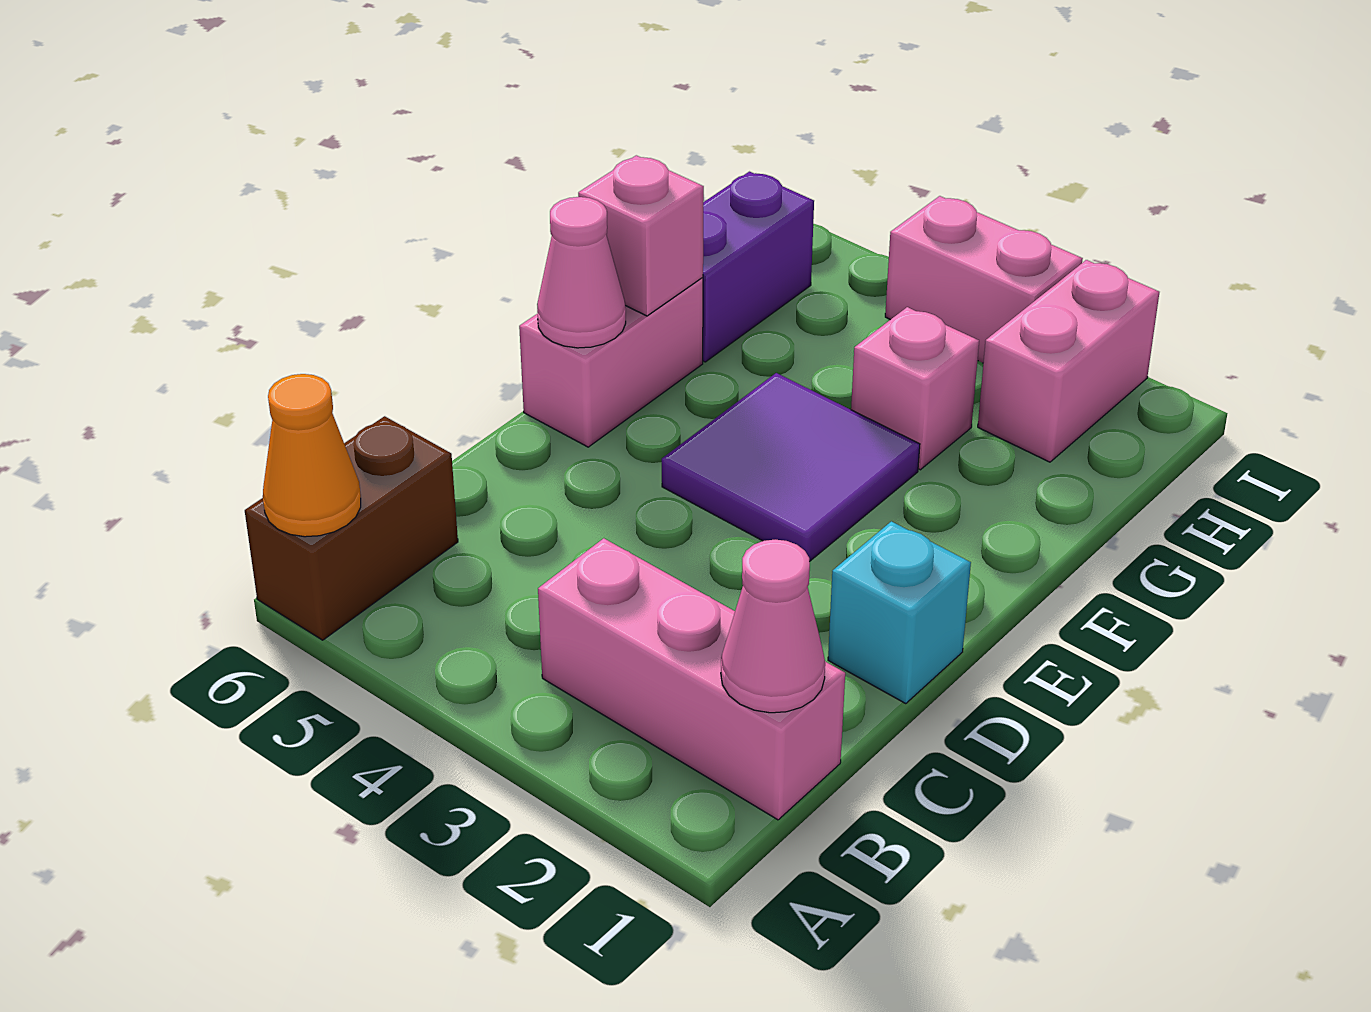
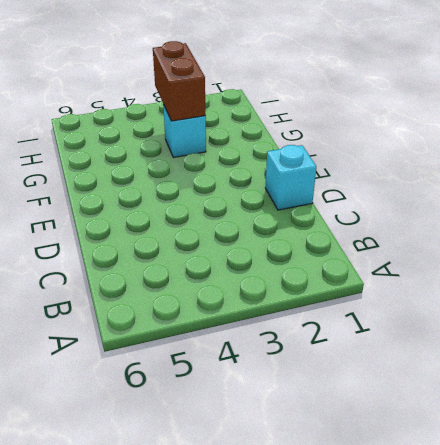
cyan 1x1 brick [163,105,206,158] -> pink 1x1 brick [851,307,979,470]
brown 1x2 brick [153,41,206,121] -> brown 1x2 brick moved to [245,416,458,640]
none -> pink 1x3 brick [538,538,845,820]
none -> purple 2x2 tile [662,373,920,562]
none -> pink 1x2 brick [519,278,703,447]

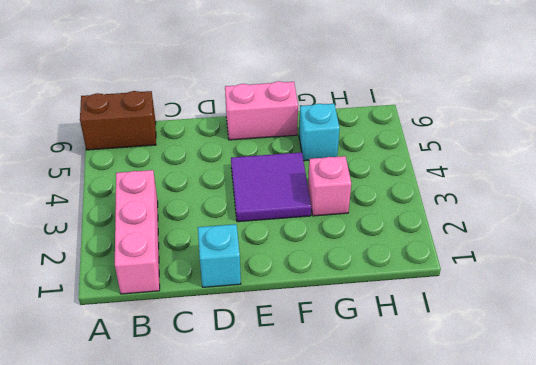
cyan 1x1 brick [299,104,340,161] -> none
none -> purple 1x2 brick [703,172,814,362]
none -> pink 1x2 brick [978,260,1159,462]
none -> pink 1x2 brick [885,196,1083,363]

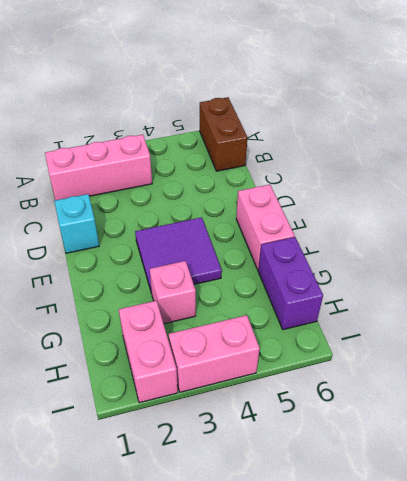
none -> orange 1x1 cone [263,374,361,537]
none -> pink 1x1 cone [721,540,825,713]
none -> pink 1x1 cone [537,197,626,348]

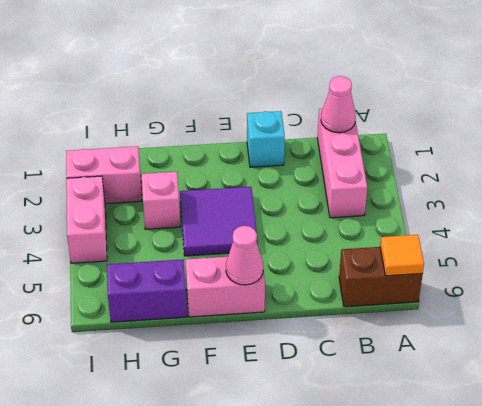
orange 1x1 tile [380,235,424,276] -> orange 1x1 cone [263,374,361,537]
none -> pink 1x1 brick [578,155,704,316]

